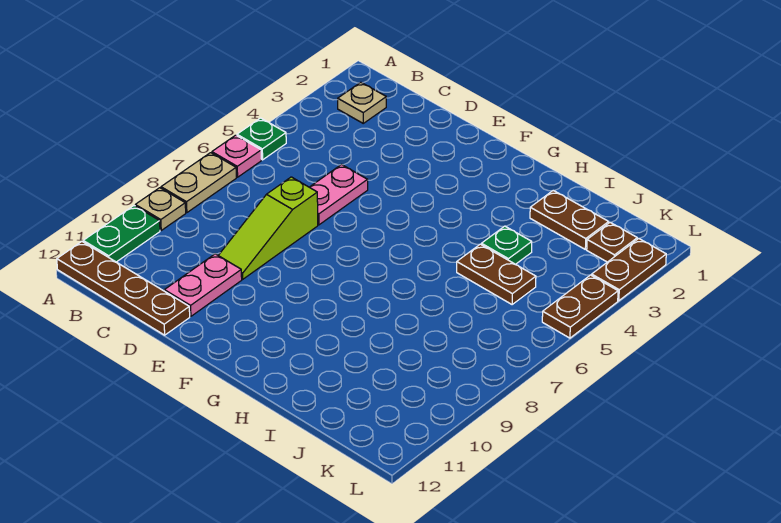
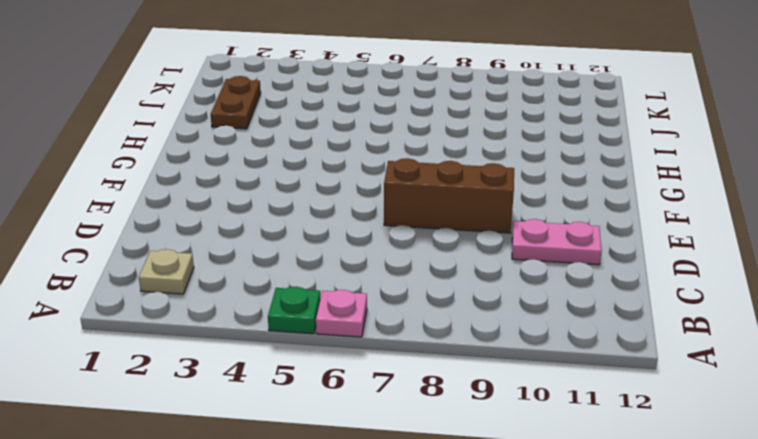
brown 1x3 brick [384,158,514,233] -> none
none -> tan 1x2 plate [161,153,236,213]
none -> tan 1x1 plate [135,188,186,230]
none -> green 1x2 plate [83,206,160,262]

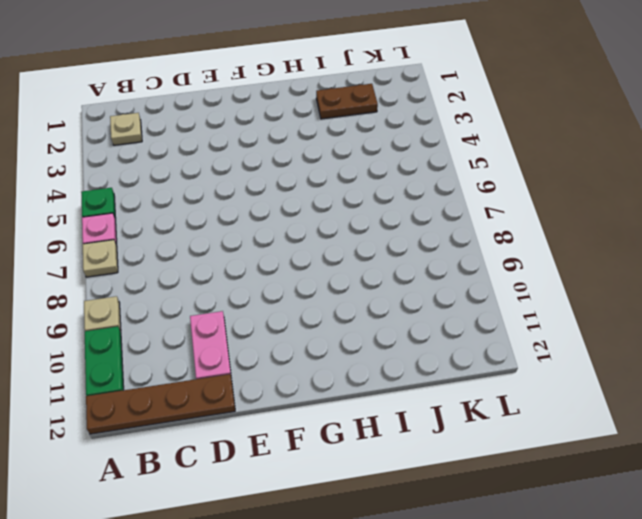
tan 1x1 plate [83,240,118,277] -> tan 1x2 plate [161,153,236,213]
none -> pink 1x2 plate [310,165,368,225]
none -> lime 1x3 slope [218,177,318,279]
none -> green 1x1 plate [481,226,532,264]

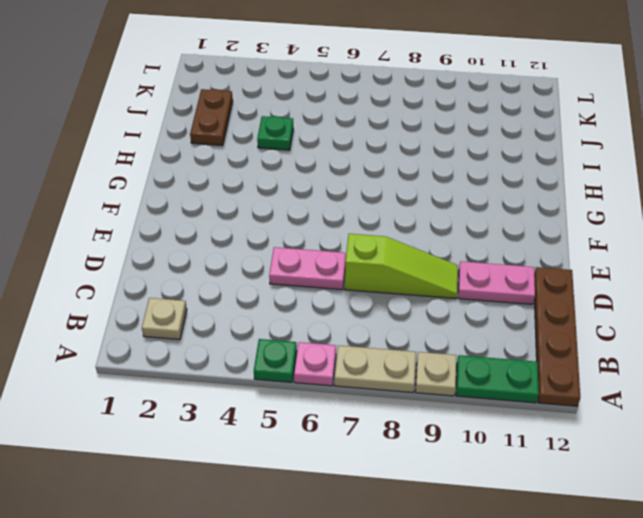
none -> brown 1x2 plate [457,244,536,304]
none -> brown 1x1 plate [587,222,637,262]
none -> brown 1x2 plate [592,239,666,301]

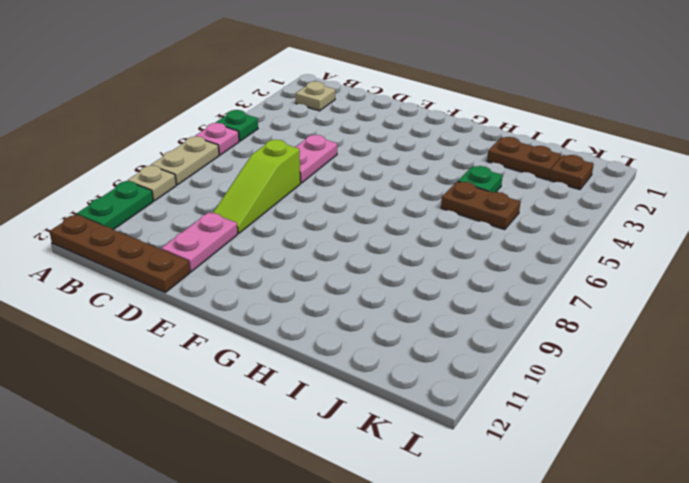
none -> brown 1x2 plate [592,239,666,301]
none -> brown 1x2 plate [542,275,618,338]

